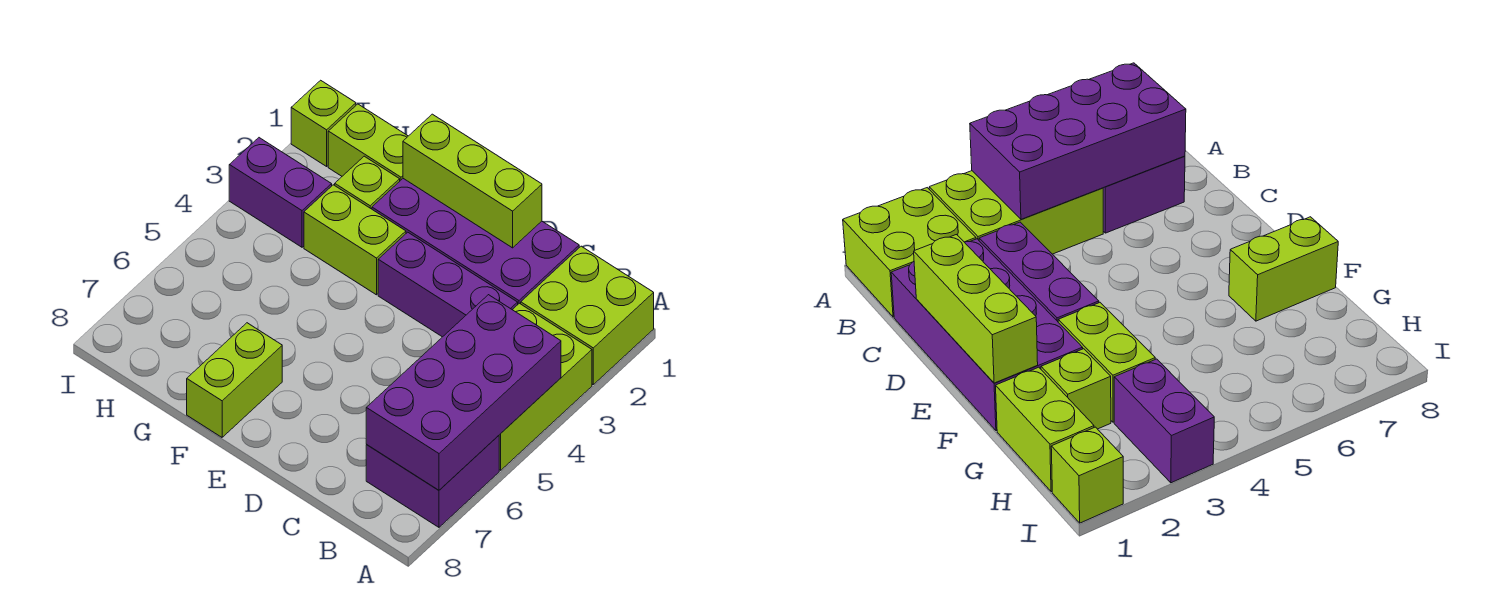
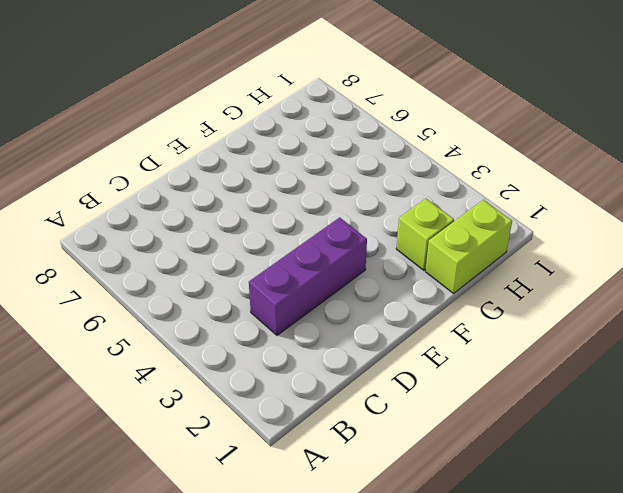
none -> lime 2x2 brick [521,246,654,384]
none -> lime 2x3 brick [499,303,592,470]
none -> purple 2x2 brick [366,436,499,527]

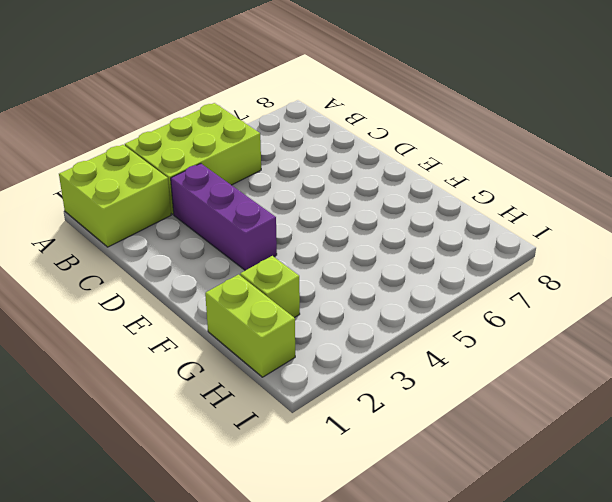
none -> purple 2x2 brick [366,436,499,527]
none -> purple 2x4 brick [372,179,579,304]
none -> lime 1x2 brick [304,185,406,295]

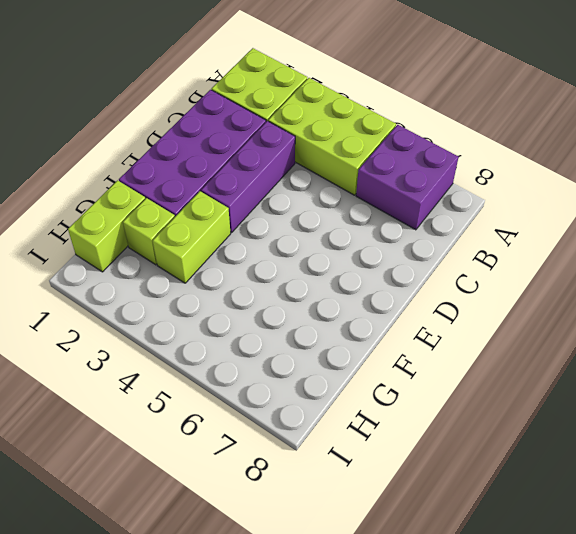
none -> lime 1x2 brick [187,323,282,437]
none -> purple 1x2 brick [229,138,332,247]
none -> lime 1x1 brick [291,80,356,166]

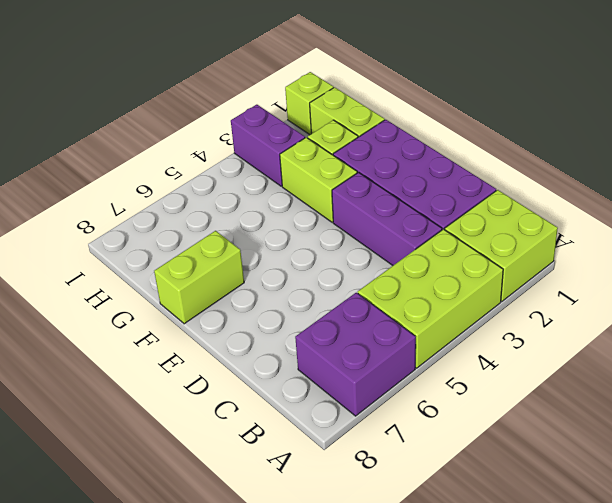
none -> purple 2x4 brick [366,295,561,490]
none -> lime 1x3 brick [403,114,542,248]

